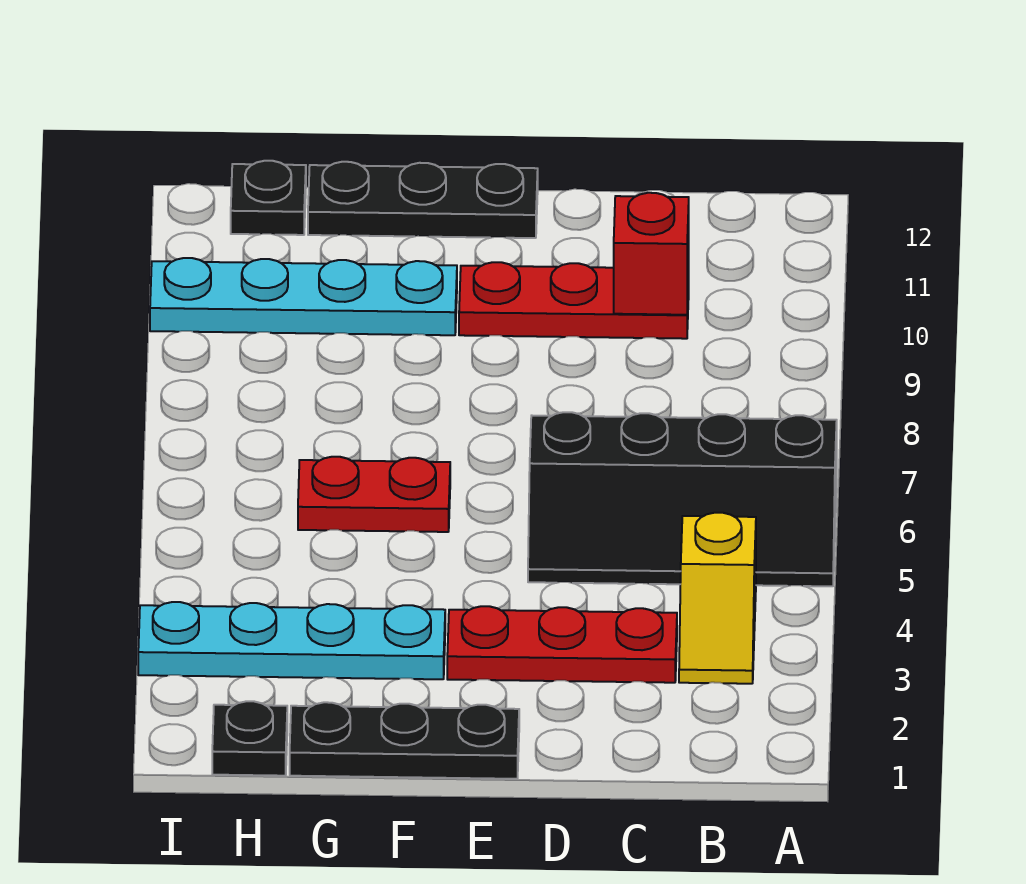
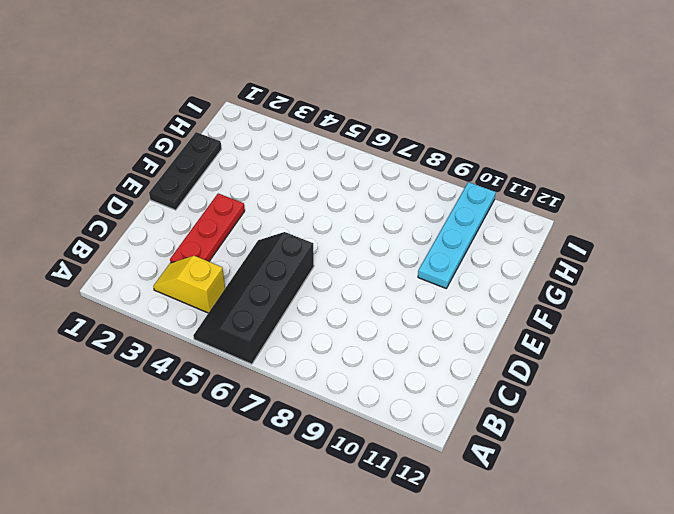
none -> red 1x3 plate [459,262,689,339]
none -> black 1x3 plate [308,162,538,238]
none -> cyan 1x4 plate [138,602,445,679]

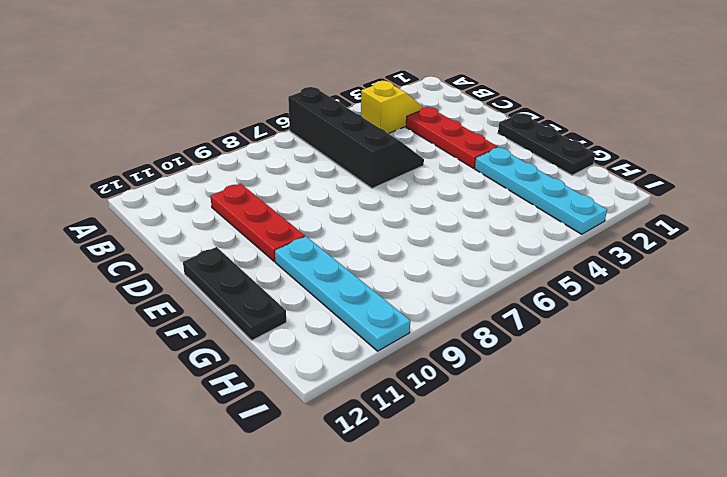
none -> red 1x2 plate [298,457,450,532]
none -> black 1x1 plate [212,701,287,776]
none -> black 1x1 plate [231,161,306,235]

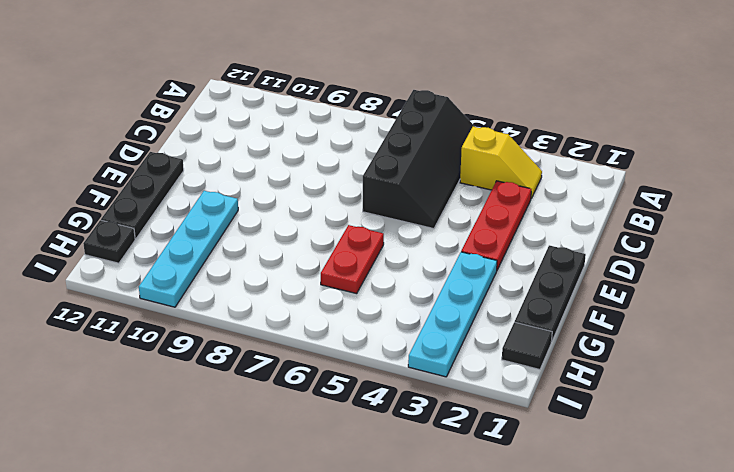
black 1x1 tile [502,322,552,369] -> black 1x1 plate [212,701,287,776]
none -> red 1x3 plate [459,262,689,339]
none -> red 1x1 brick [614,193,689,315]

